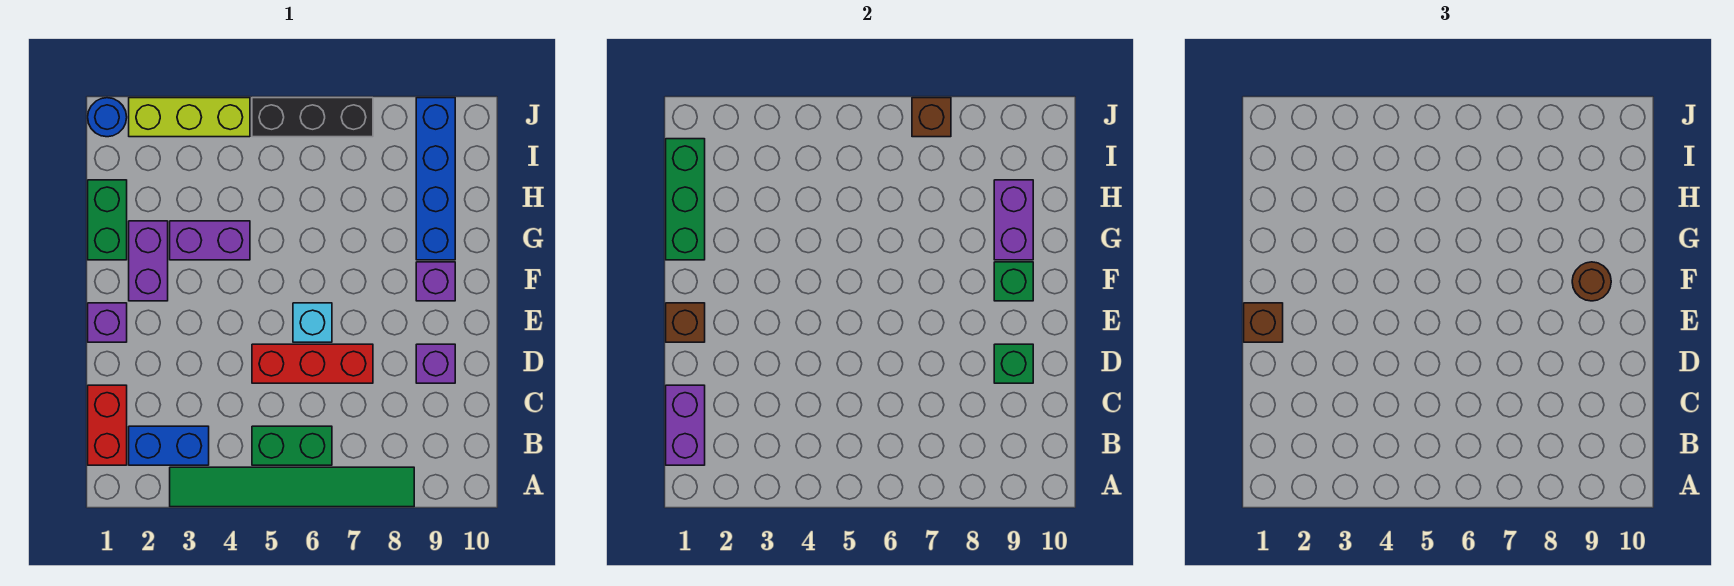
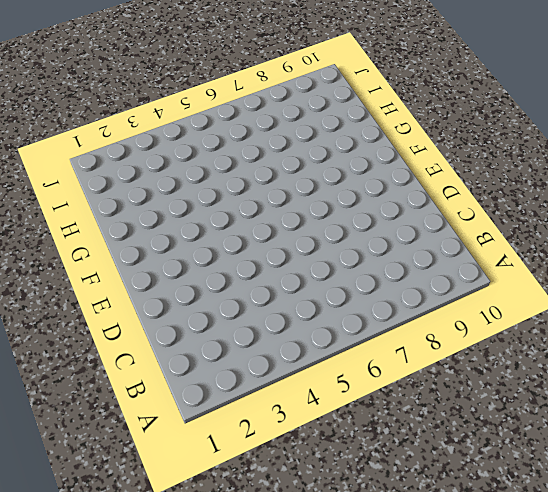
none -> green 1x6 tile [170,467,414,507]
none -> red 1x2 brick [88,385,127,465]
none -> blue 1x2 brick [129,426,209,465]

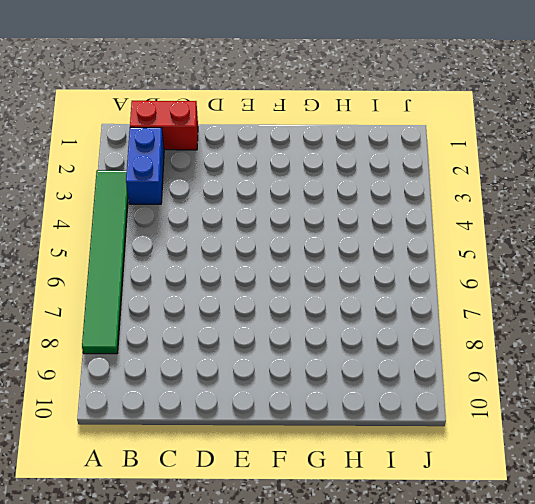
none -> green 1x2 brick [252,426,332,465]
none -> red 1x3 brick [252,344,373,383]
none -> purple 1x1 brick [416,344,455,383]

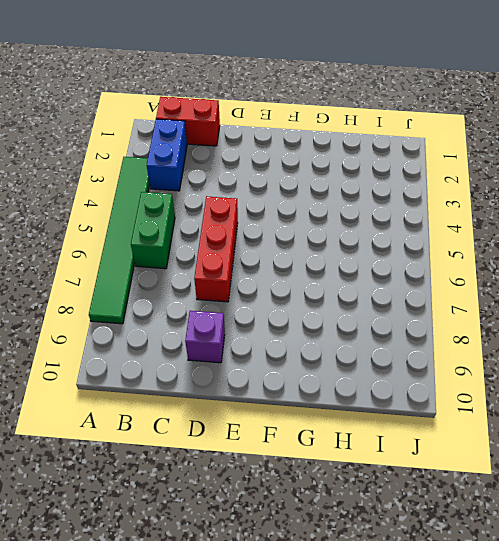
none -> purple 1x1 brick [88,303,127,342]
none -> cyan 1x1 brick [293,303,332,342]
none -> purple 1x2 brick [129,221,168,301]

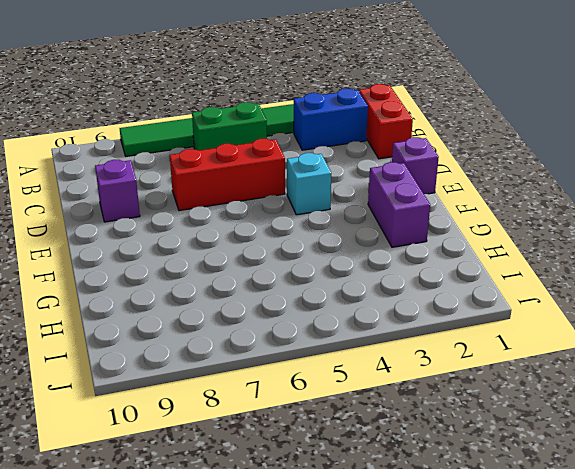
cyan 1x1 brick [287,153,331,215] -> cyan 1x1 brick moved to [293,303,332,342]
none -> purple 1x1 brick [416,262,455,301]
none -> green 1x2 brick [88,180,127,260]
none -> purple 1x2 brick [170,221,250,260]

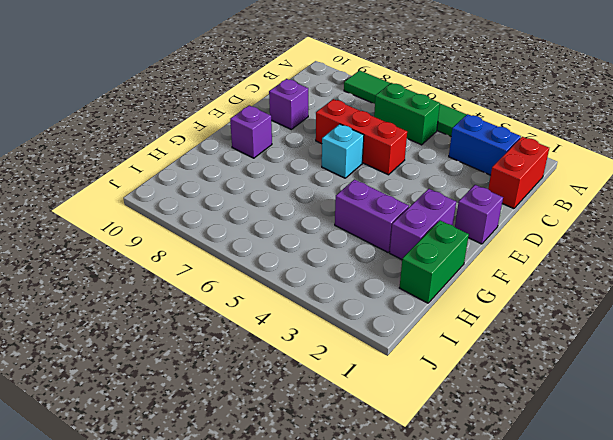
none -> blue 1x4 brick [416,98,455,260]
none -> blue 1x1 round brick [88,98,127,137]
none -> lime 1x3 brick [129,98,250,137]

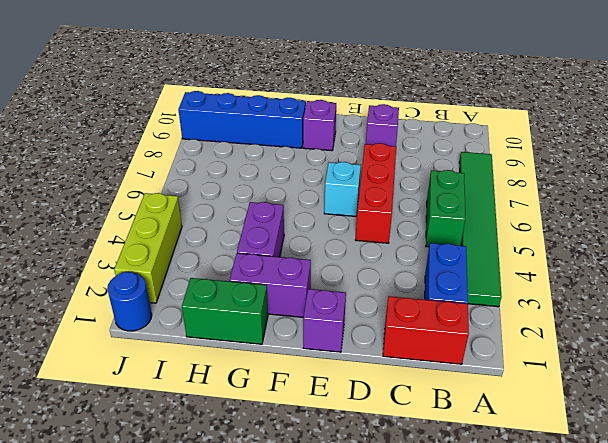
none -> black 1x3 brick [252,98,373,137]
none -> purple 1x2 brick [666,385,705,465]
none -> green 1x1 brick [994,344,1033,383]

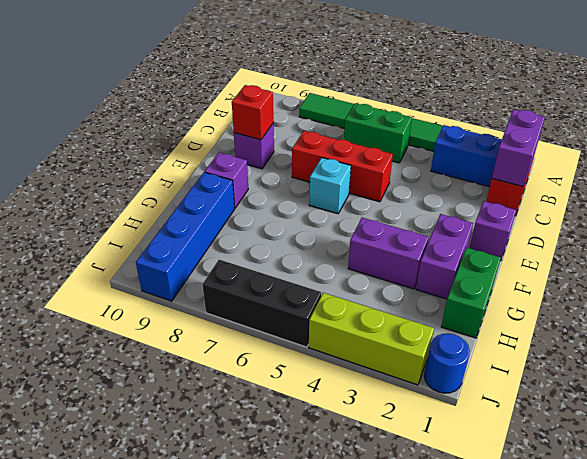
red 1x1 brick [232,85,273,140] -> green 1x1 brick [994,344,1033,383]
none -> brown 1x1 brick [666,303,705,342]
none -> green 1x1 brick [994,262,1033,301]
none -> green 1x3 brick [666,139,705,260]

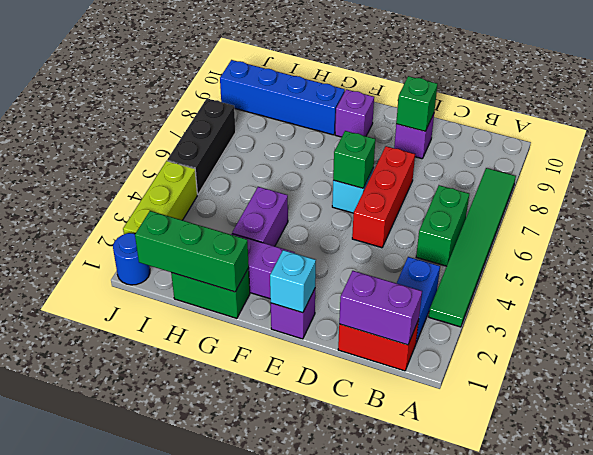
cyan 1x1 brick [270,250,316,313] -> brown 1x1 brick [666,303,705,342]
green 1x1 brick [333,131,375,188] -> green 1x1 brick moved to [994,262,1033,301]
none -> purple 1x2 brick [994,180,1033,260]
none -> brown 1x1 brick [912,98,951,137]
none -> brown 1x1 brick [1244,303,1283,342]

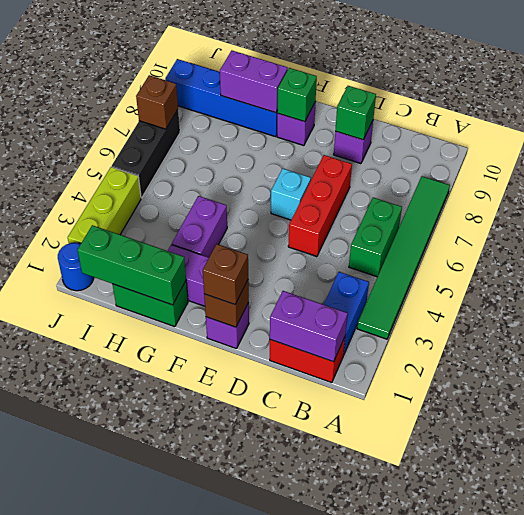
none -> brown 1x1 round brick [1572,262,1611,301]

